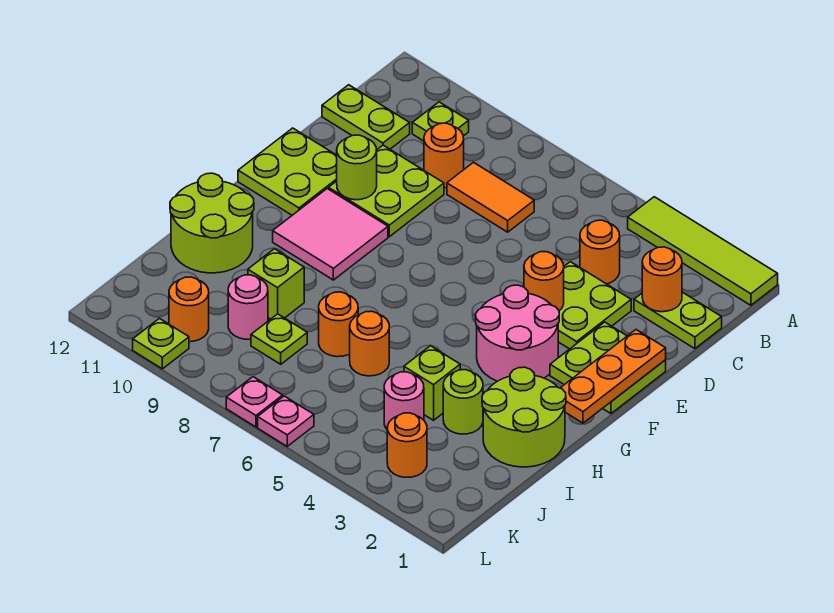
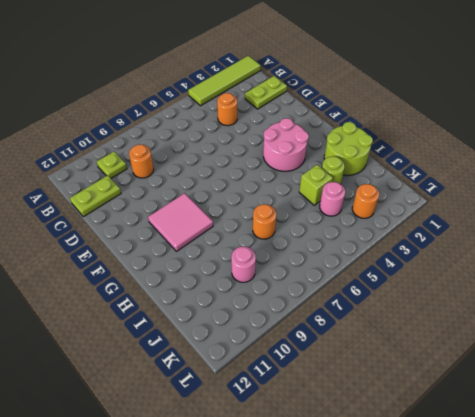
none -> orange 1x2 tile [447,162,534,232]
none -> lime 2x2 plate [558,262,631,349]
none -> lime 2x2 plate [329,145,444,237]
none -> lime 2x2 plate [550,322,666,413]

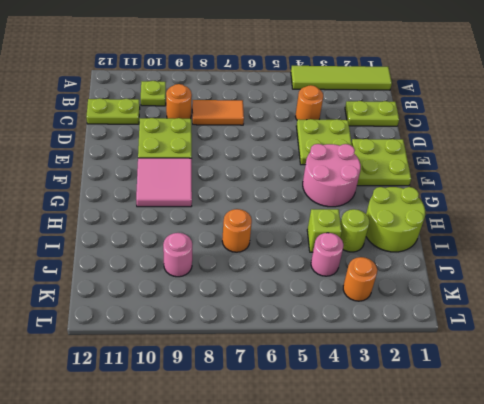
none -> lime 2x2 plate [238,128,337,215]
none -> lime 2x2 round brick [170,173,254,273]
none -> orange 1x1 round brick [350,311,389,376]
none -> lime 1x1 brick [248,249,304,319]

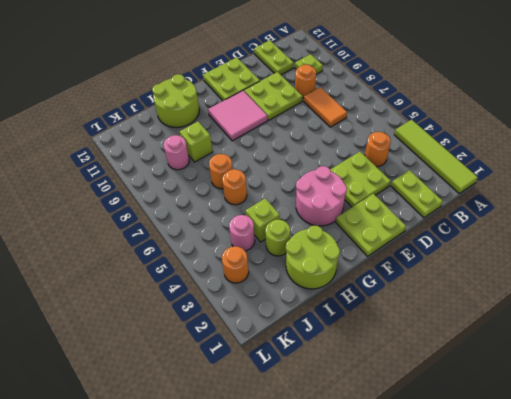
none -> lime 1x1 plate [251,314,307,364]
none -> orange 1x1 round brick [169,277,209,342]
none -> pink 1x1 plate [258,396,314,446]
none -> pink 1x1 plate [226,377,283,427]

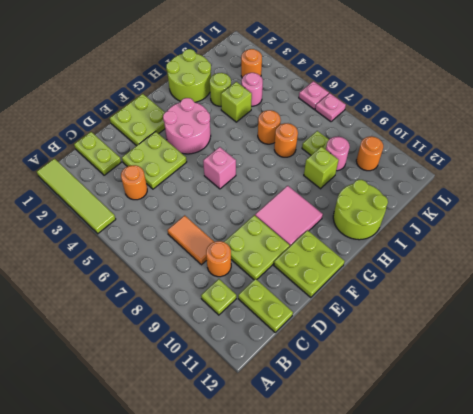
pink 1x1 brick [203,147,236,189] -> none
none -> lime 1x1 plate [133,318,189,369]
none -> orange 1x1 round brick [642,247,682,312]
none -> orange 1x3 plate [561,330,666,423]
none -> orange 1x1 round brick [524,252,564,311]

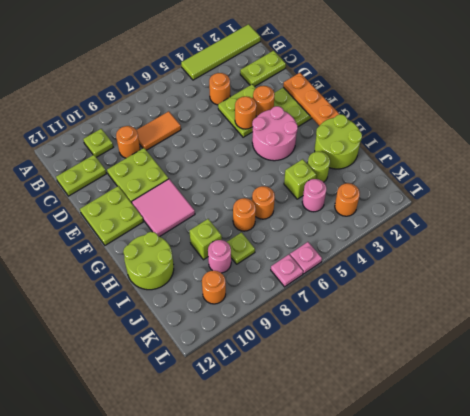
orange 1x1 round brick [253,86,275,116] -> orange 1x1 round brick moved to [642,247,682,312]
none -> lime 1x1 plate [133,318,189,369]
none -> lime 1x1 round brick [337,135,377,200]

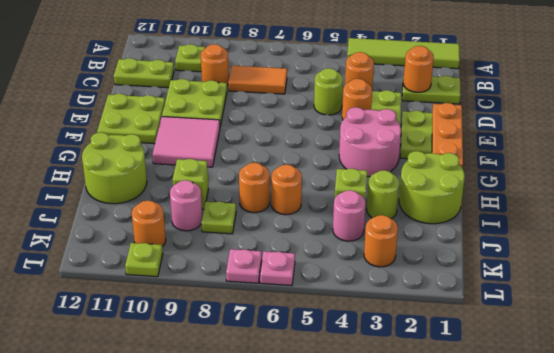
lime 1x1 round brick [314,68,343,115] -> lime 1x1 round brick moved to [337,135,377,200]

